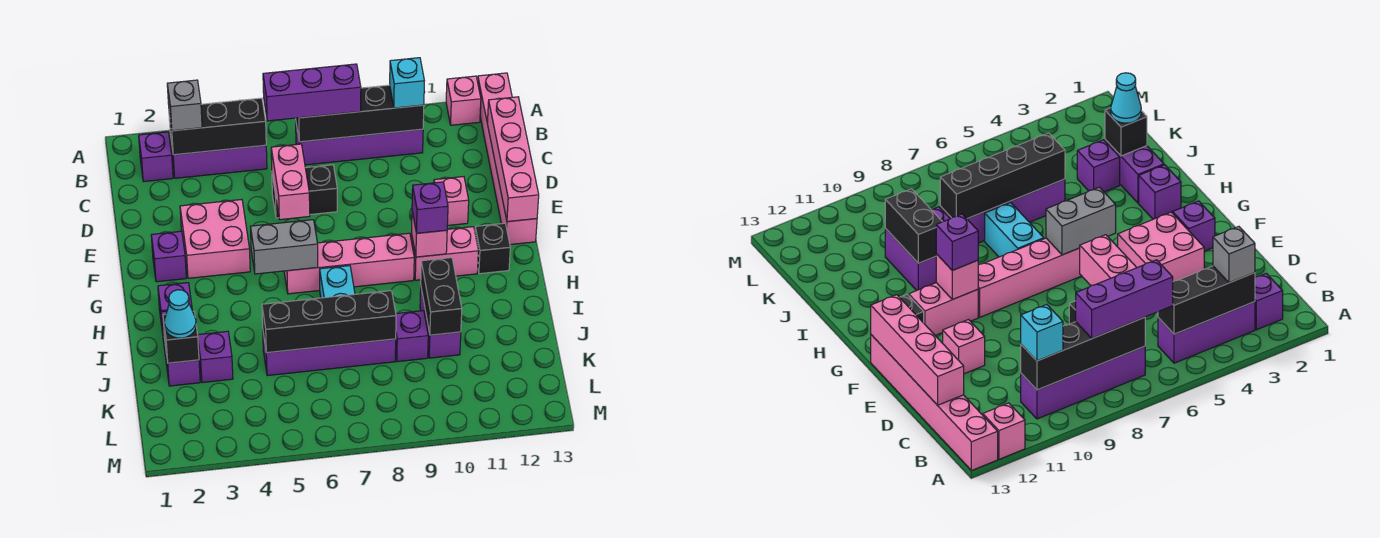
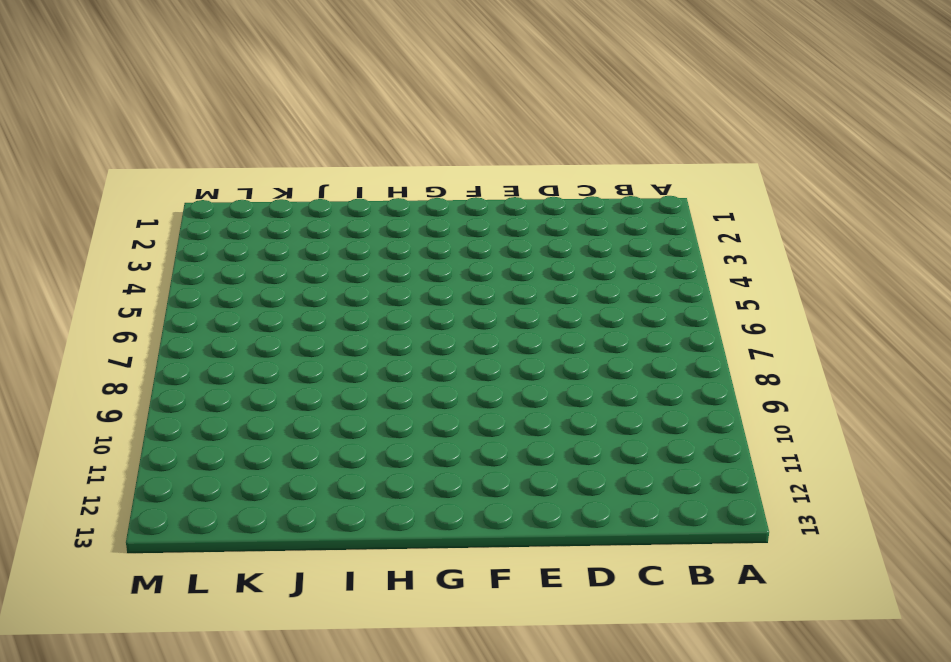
none -> pink 1x1 brick [446,76,481,125]
none -> pink 1x6 brick [478,73,537,245]
none -> purple 1x1 brick [139,132,173,182]
none -> purple 1x3 brick [170,135,267,178]

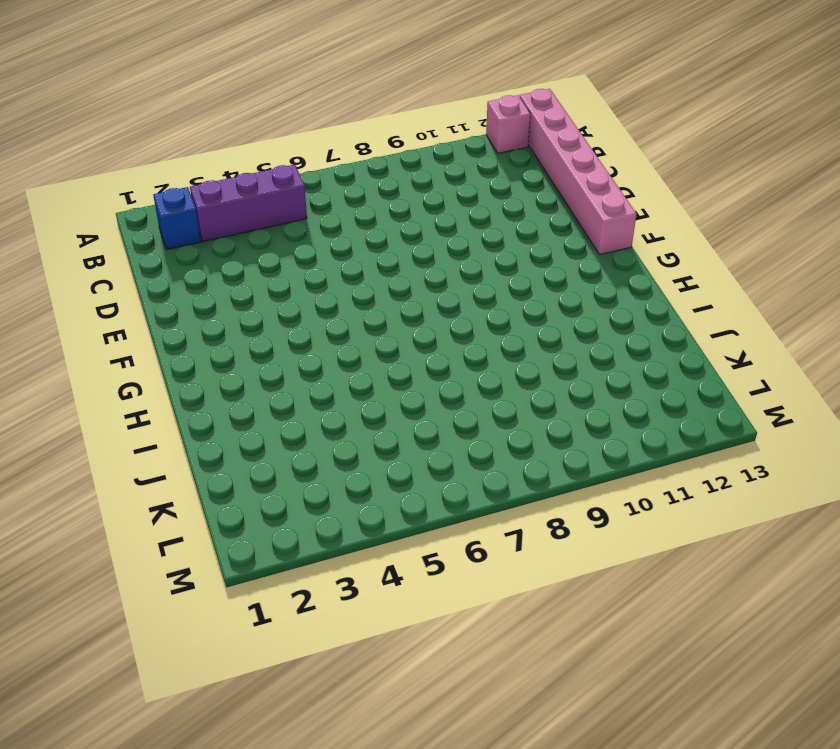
blue 1x1 brick [153,187,201,250] -> purple 1x1 brick [139,132,173,182]
none -> purple 1x4 brick [296,125,423,165]
none -> black 1x2 brick [272,165,337,218]
none -> pink 2x2 brick [180,200,250,278]
none -> pink 1x1 brick [434,177,469,226]

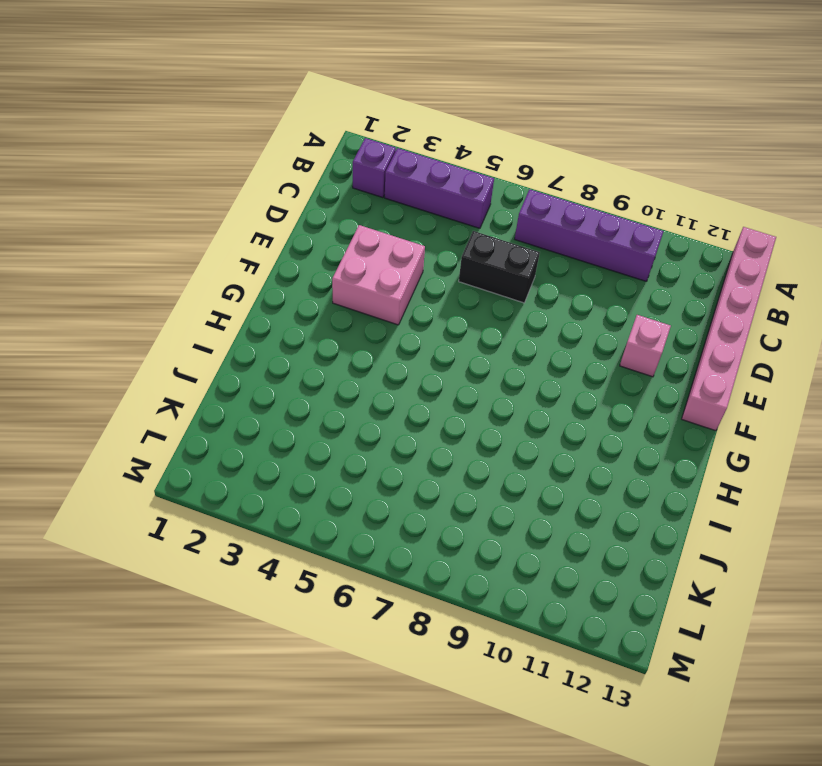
none -> pink 1x1 brick [446,76,481,125]
none -> purple 1x1 brick [151,231,186,282]
none -> pink 1x4 brick [284,233,414,294]
none -> pink 1x2 brick [411,227,478,280]

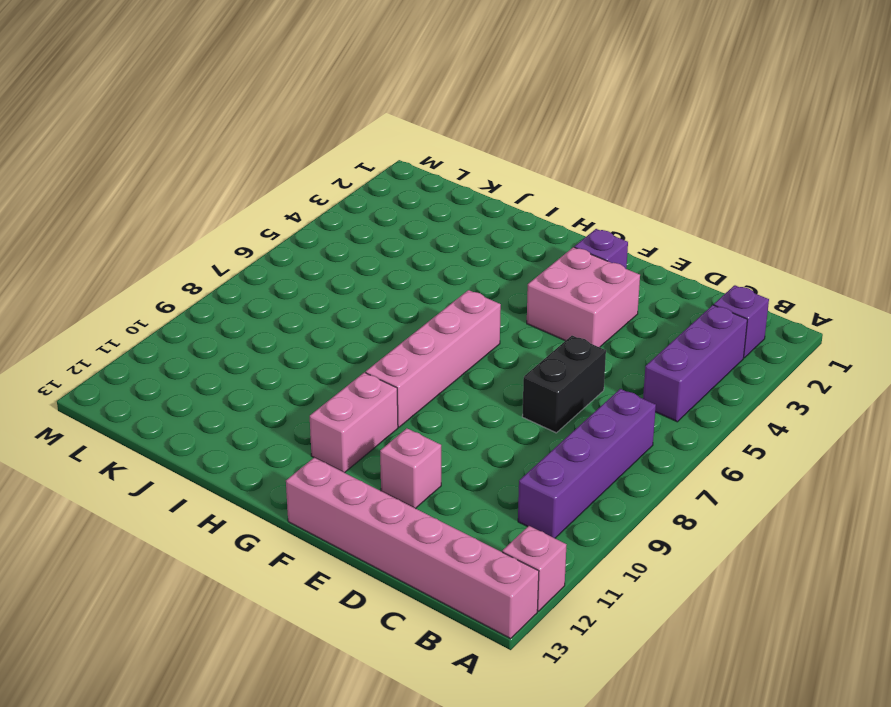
none -> black 1x1 brick [475,223,510,274]
none -> purple 1x1 brick [158,283,192,326]
none -> cyan 1x2 brick [320,266,355,298]
none -> purple 1x2 brick [161,311,200,386]

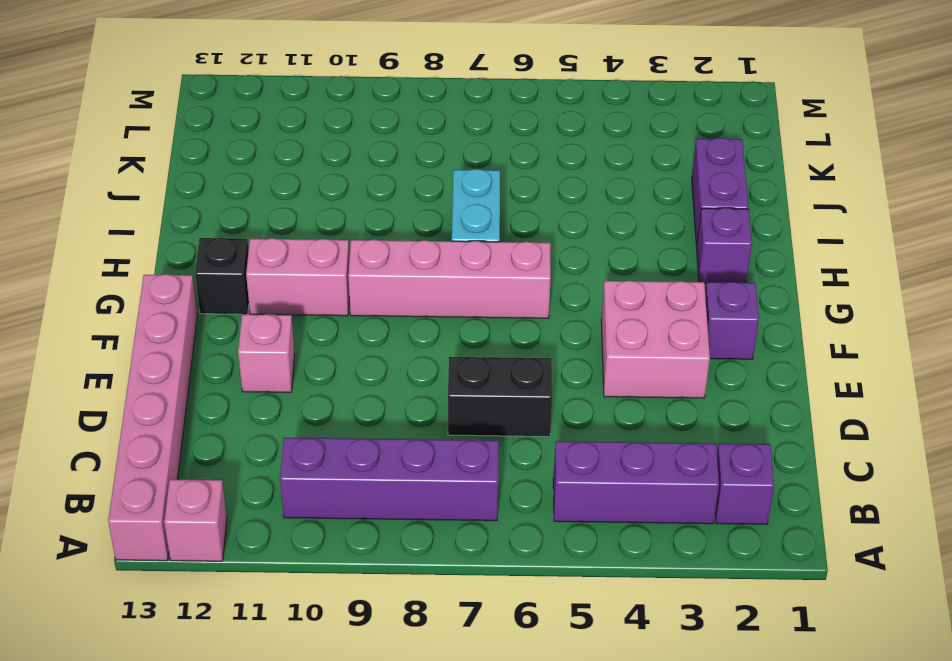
none -> purple 1x2 brick [420,289,461,358]
none -> purple 1x1 brick [198,331,233,383]
none -> purple 1x4 brick [263,333,396,376]
none -> purple 1x1 brick [395,311,428,362]

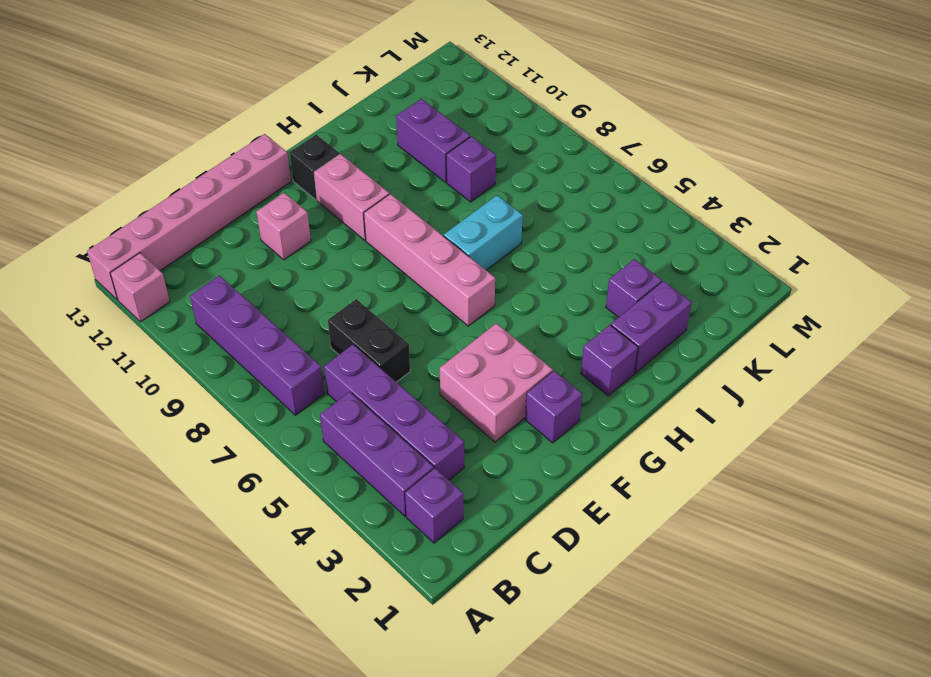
purple 1x4 brick [324,345,464,480] -> purple 1x4 brick moved to [263,333,396,376]
purple 1x2 brick [396,99,470,182] -> purple 1x2 brick turned to [420,289,461,358]
none -> black 1x3 brick [169,98,266,155]
none -> black 1x4 brick [296,85,424,142]
none -> pink 1x4 brick [487,97,539,222]
none -> pink 1x2 brick [271,144,310,220]

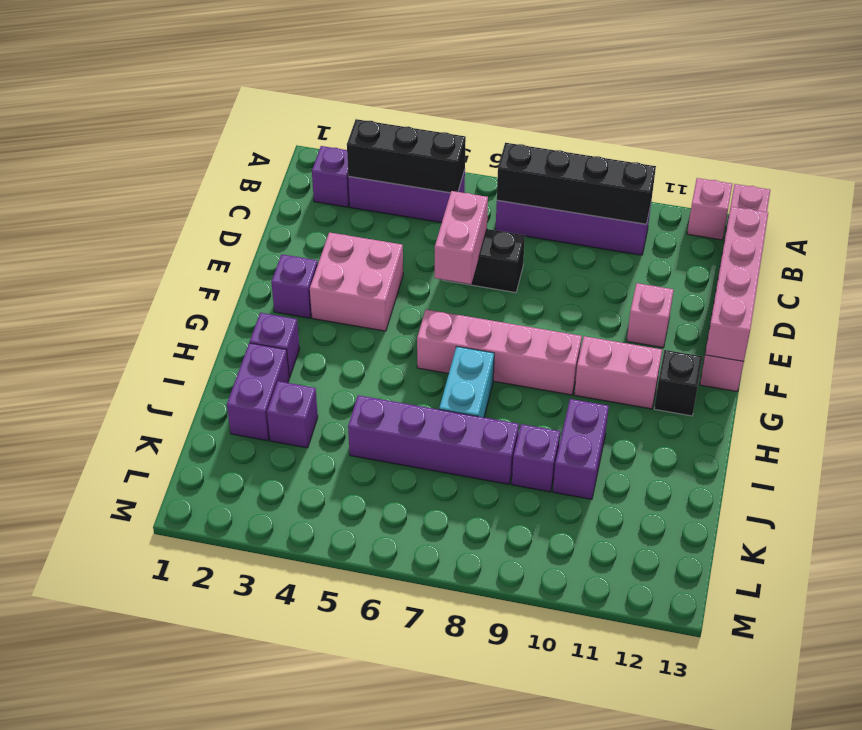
none -> grey 1x2 brick [250,220,318,274]
none -> pink 1x1 brick [412,212,447,257]
none -> black 1x2 brick [421,258,462,335]
none -> black 1x1 brick [163,311,199,363]

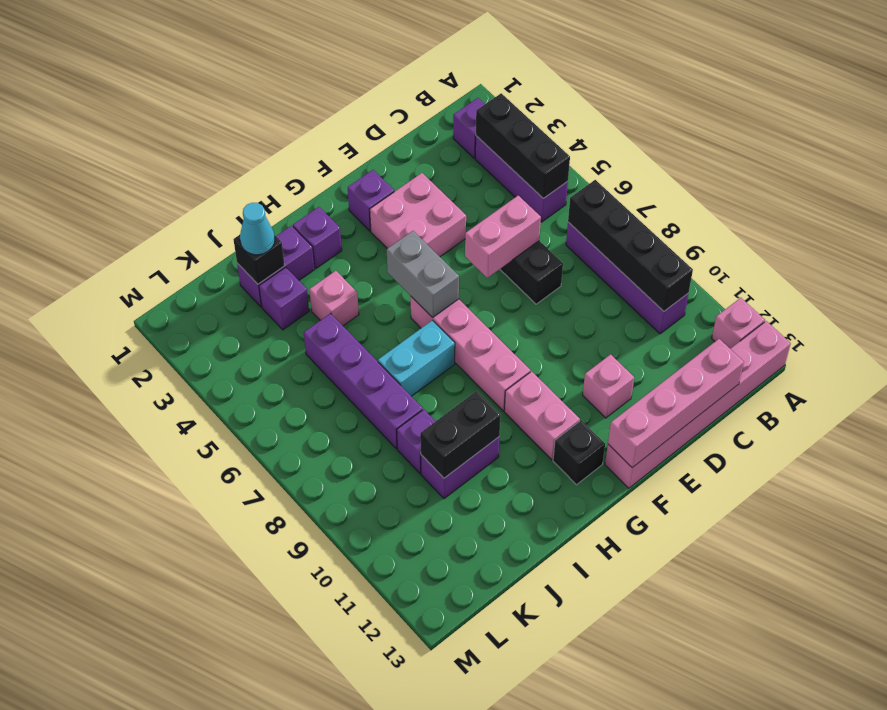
pink 1x1 brick [309,271,359,326] -> pink 1x1 brick moved to [412,212,447,257]
none -> black 1x4 brick [262,291,396,353]
none -> grey 1x1 brick [167,80,202,131]
none -> purple 1x3 brick [263,64,361,121]
none -> cyan 1x1 brick [390,58,424,108]

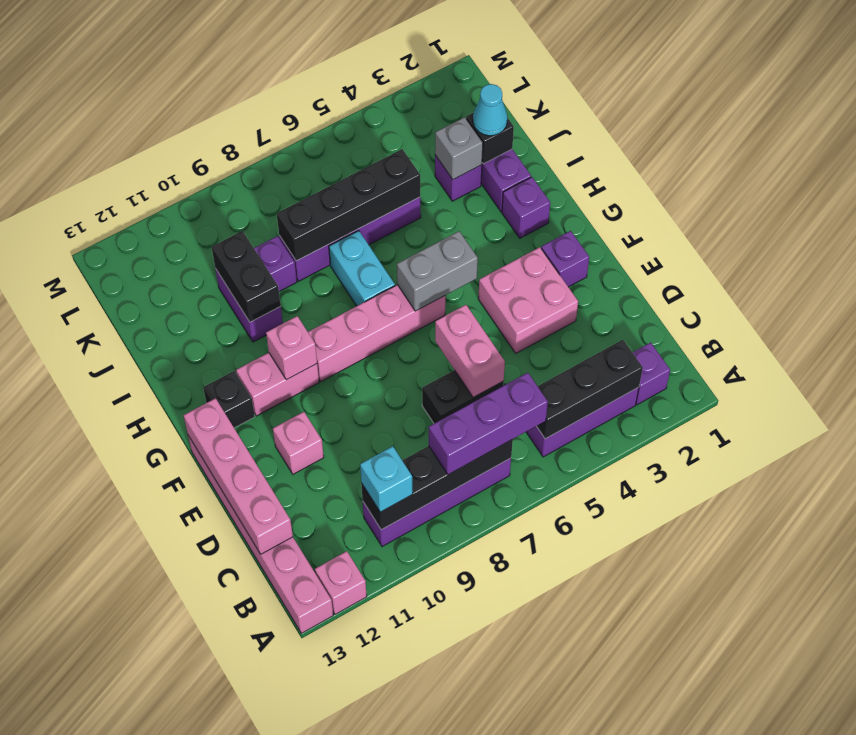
grey 1x1 brick [435,117,483,179] -> grey 1x1 brick moved to [167,80,202,131]
none -> purple 1x1 brick [412,182,448,233]

